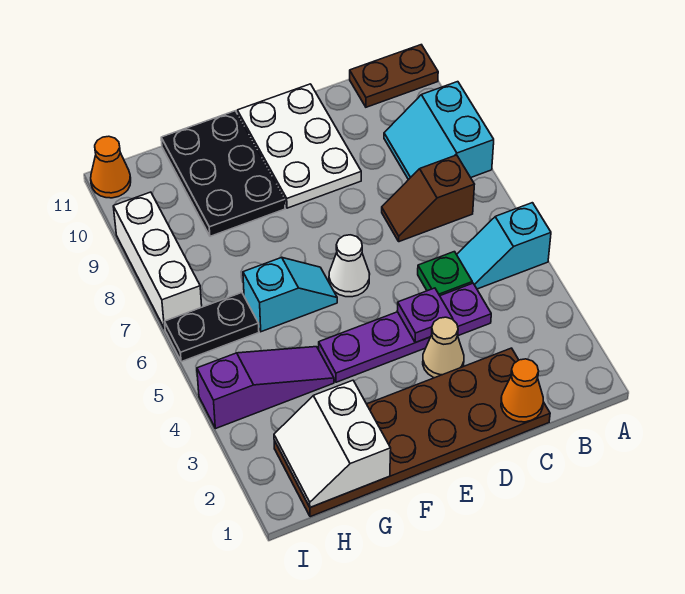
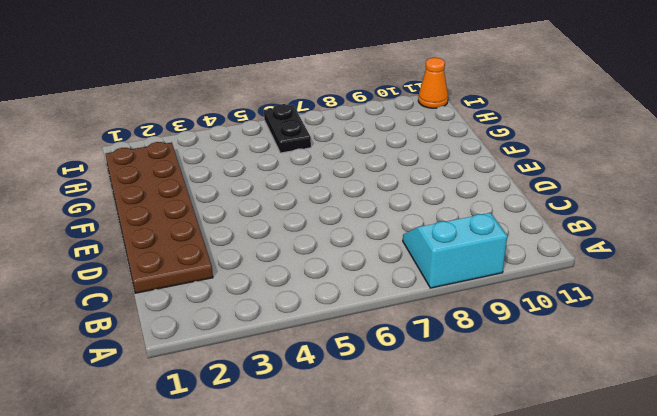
none -> cyan 1x2 slope [457,203,551,289]
none -> brown 1x2 plate [350,45,438,107]
none -> brown 1x2 slope [382,155,474,242]

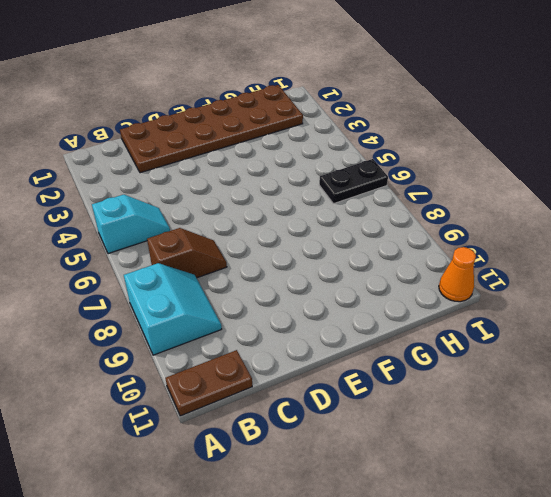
none -> purple 1x4 plate [319,283,491,382]
none -> green 1x1 plate [418,252,472,296]
none -> tan 1x1 cone [423,317,464,378]

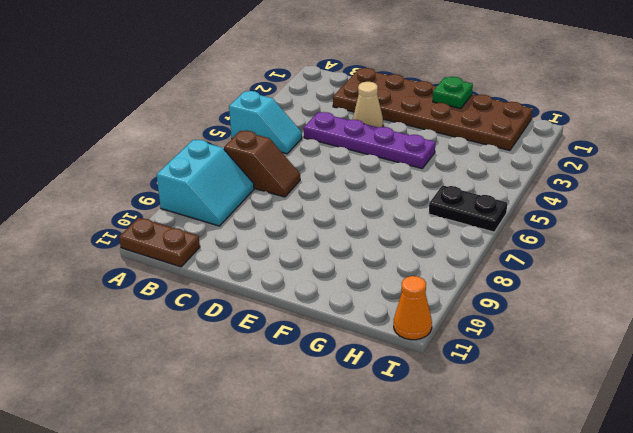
green 1x1 plate [433,77,473,109] -> green 1x1 plate moved to [418,252,472,296]
none -> white 2x3 plate [237,84,361,208]
none -> white 1x1 cone [329,235,370,297]
none -> cyan 1x2 slope [243,257,337,332]

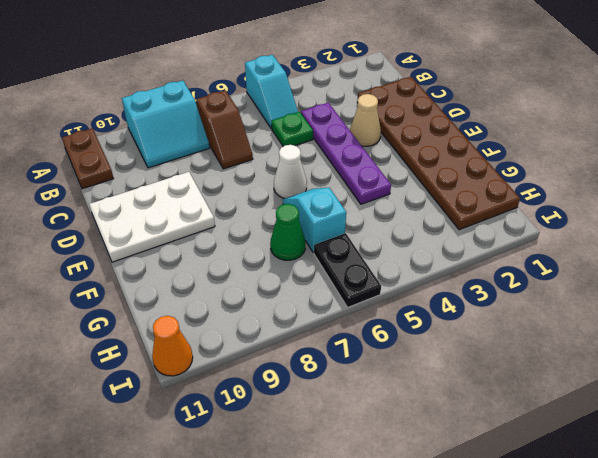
green 1x1 cone [270,204,305,260] -> none
none -> black 2x3 plate [161,111,285,236]
none -> purple 1x3 slope [197,347,334,429]
none -> white 1x3 brick [113,192,202,329]

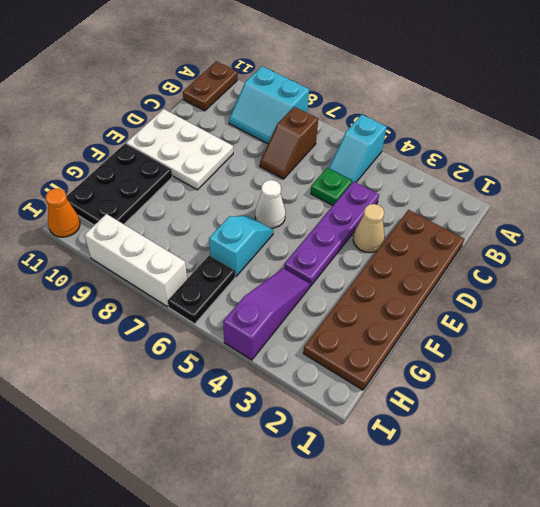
black 2x3 plate [67,144,172,225] -> black 2x3 plate turned to [161,111,285,236]
none -> orange 1x1 cone [501,359,543,422]
none -> purple 1x1 plate [397,288,453,343]
none -> white 2x2 slope [274,380,391,507]

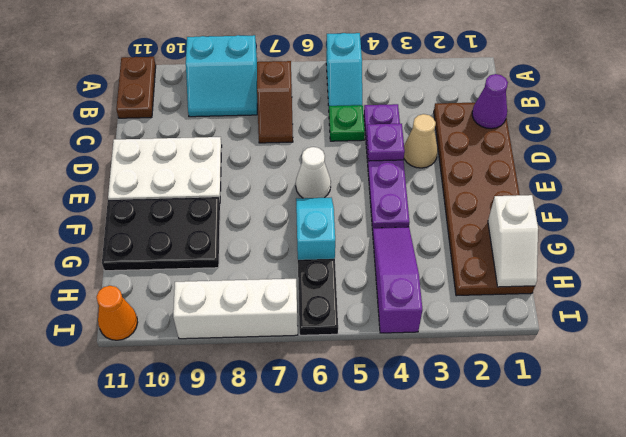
purple 1x1 cone [472,74,508,129] -> orange 1x1 cone [501,359,543,422]
white 1x2 slope [488,195,538,287] -> white 2x2 slope [274,380,391,507]

